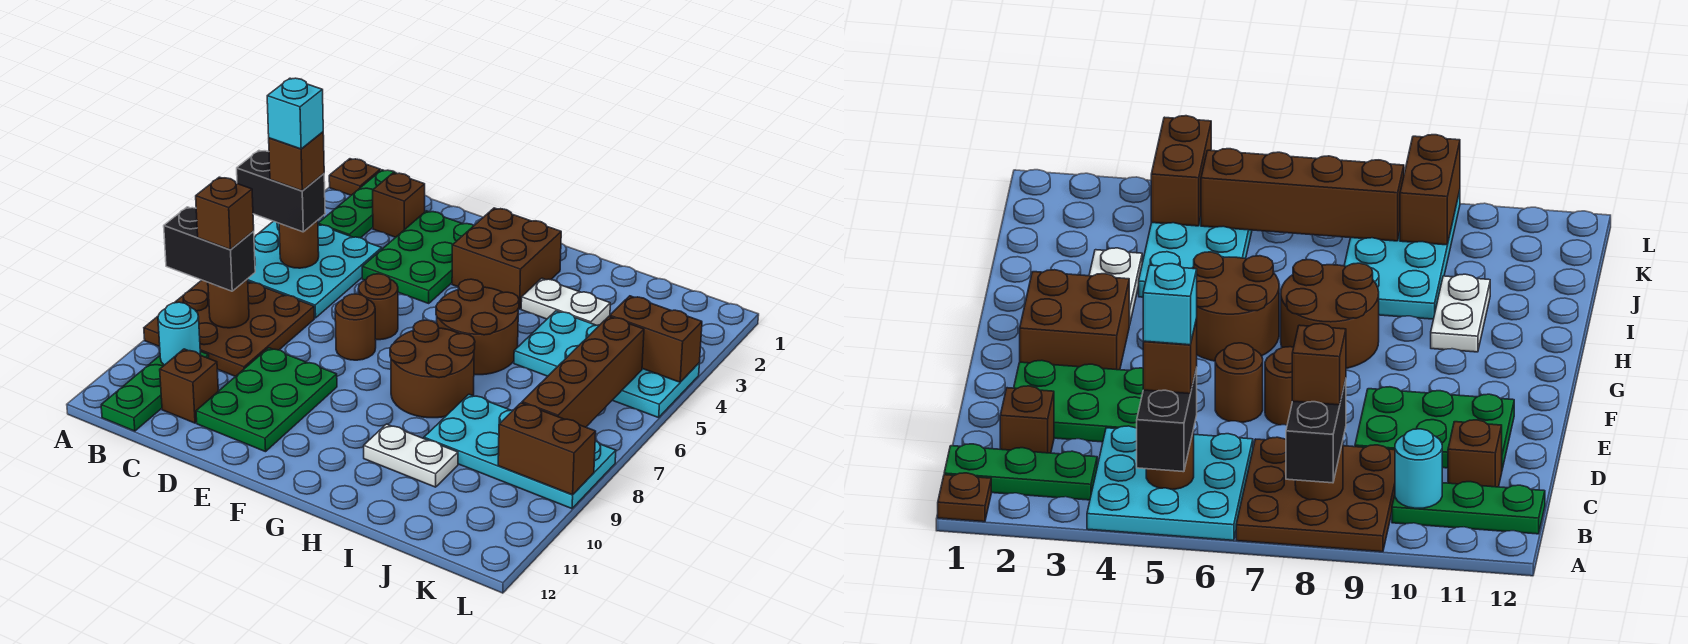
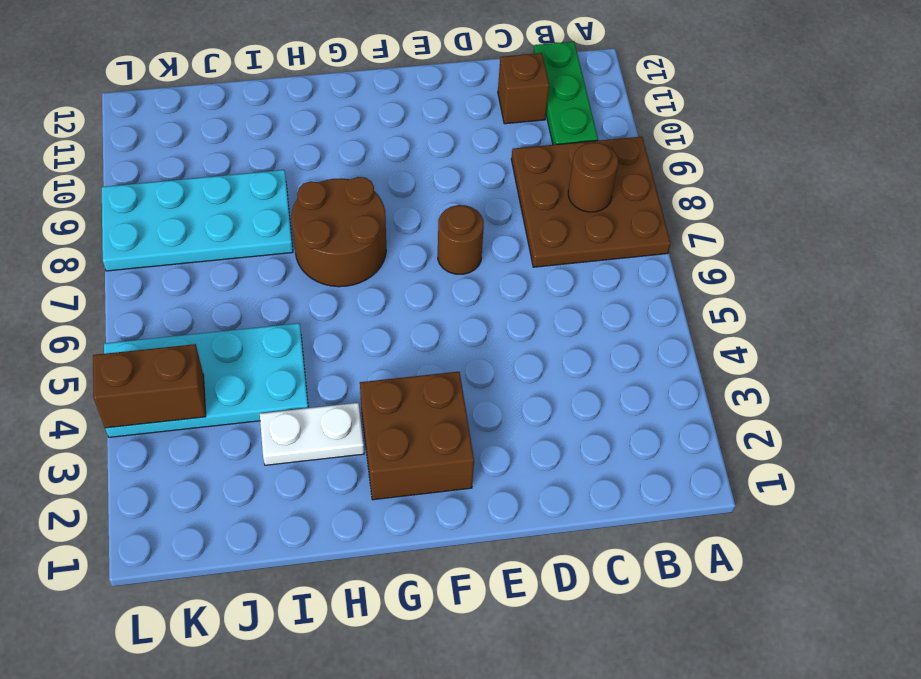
none -> brown 1x1 plate [329,159,380,195]
none -> cyan 3x3 plate [248,221,382,318]
none -> green 1x3 plate [318,170,397,238]

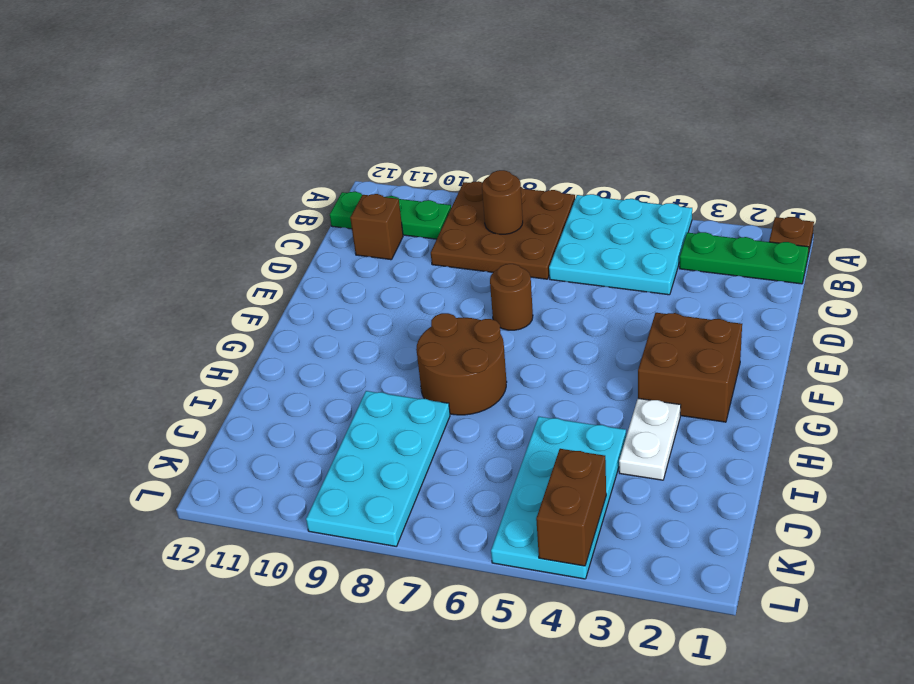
none -> brown 1x1 brick [373,173,425,237]
none -> green 2x3 plate [362,211,474,303]
none -> green 2x3 plate [196,348,337,452]

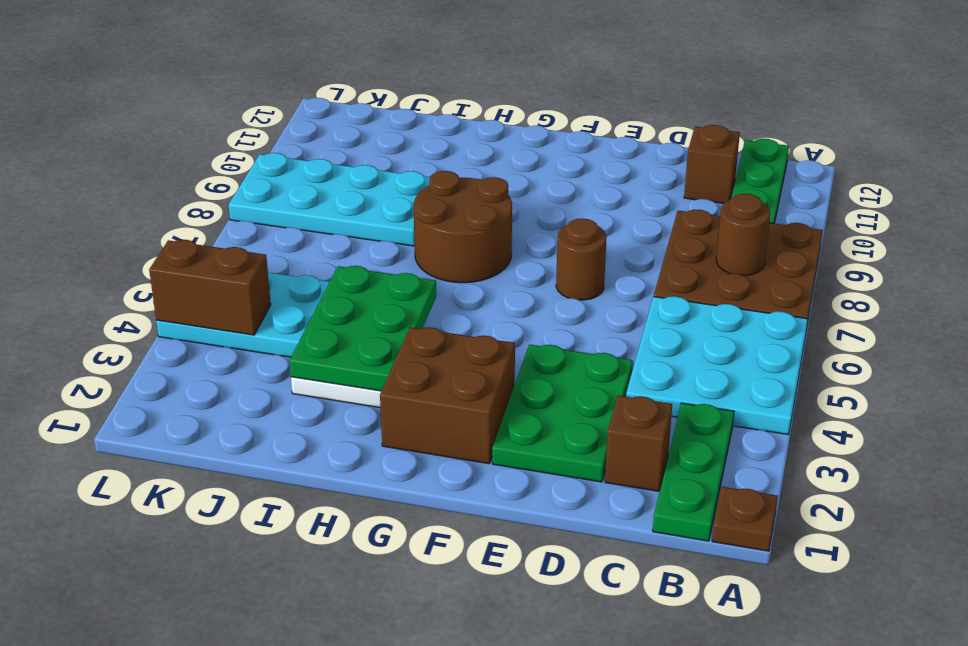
green 2x3 plate [290,266,436,391] -> green 2x3 plate moved to [196,348,337,452]
none -> brown 1x1 round brick [358,274,398,340]
none -> brown 2x2 round brick [436,279,519,375]
none -> white 1x2 plate [364,424,458,487]

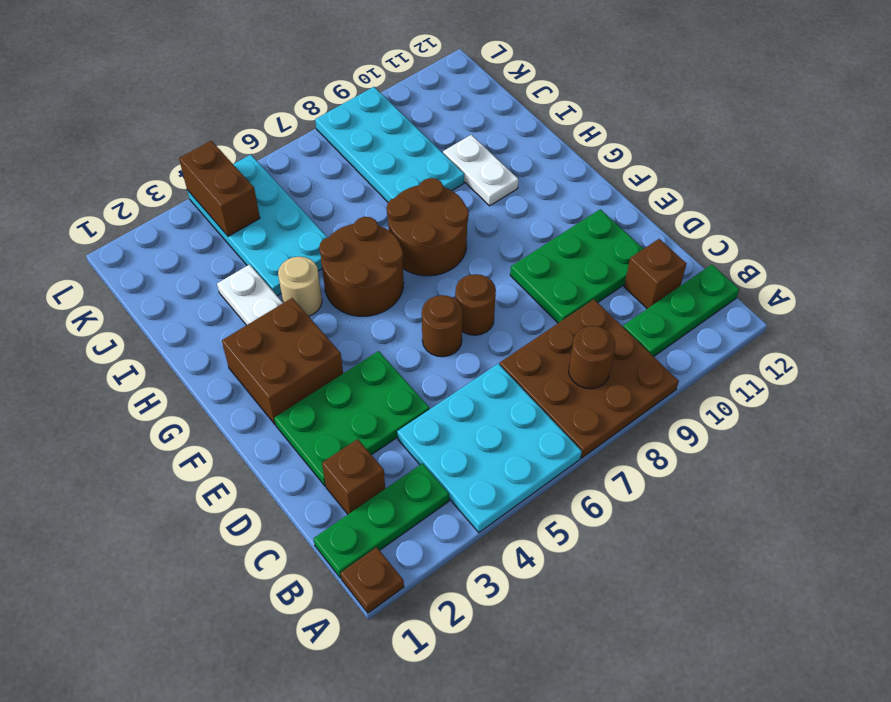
tan 1x1 round brick [278,257,322,316] -> none
none -> brown 1x1 round brick [279,220,319,268]
none -> cyan 1x1 round brick [158,302,200,365]
none -> brown 1x4 brick [522,316,644,427]

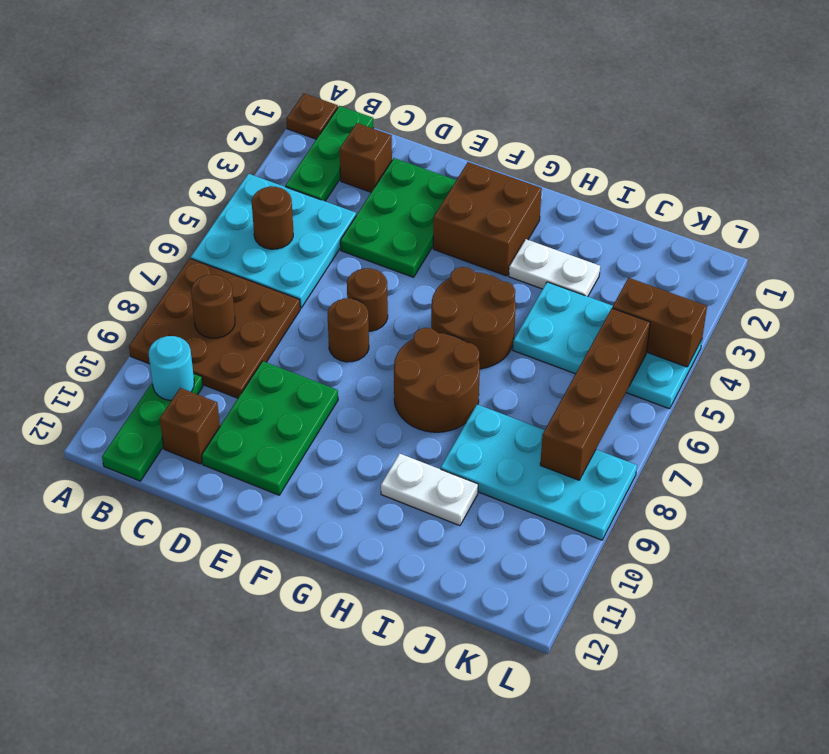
none -> brown 1x2 brick [498,403,596,495]
none -> black 1x2 brick [237,151,325,232]
none -> black 1x2 brick [164,207,255,291]

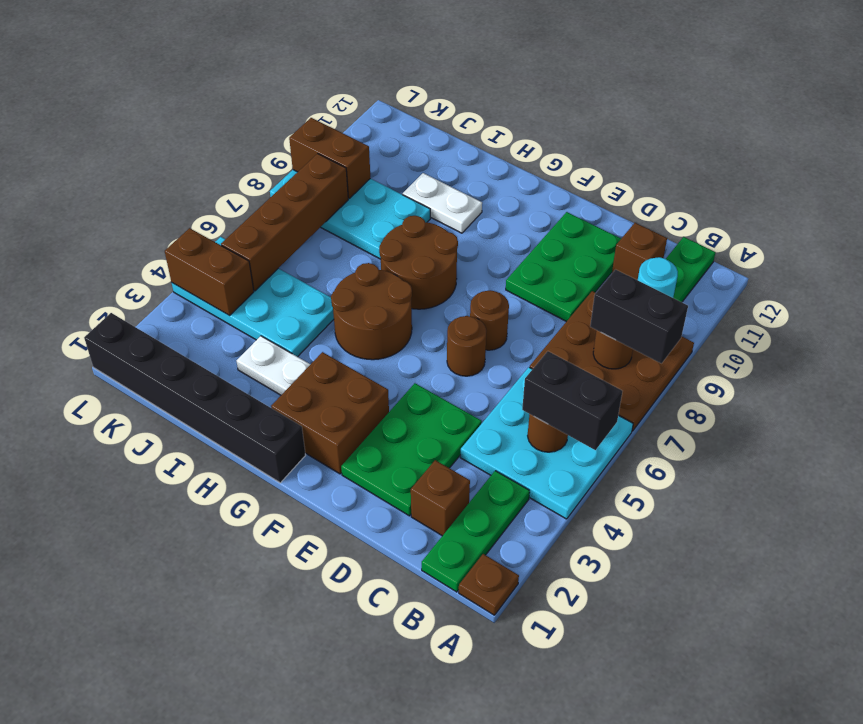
black 1x6 brick [84,313,305,483] -> none
none -> brown 1x1 brick [269,132,324,191]
none -> brown 1x1 brick [196,177,254,250]
none -> cyan 1x1 brick [267,78,323,149]

